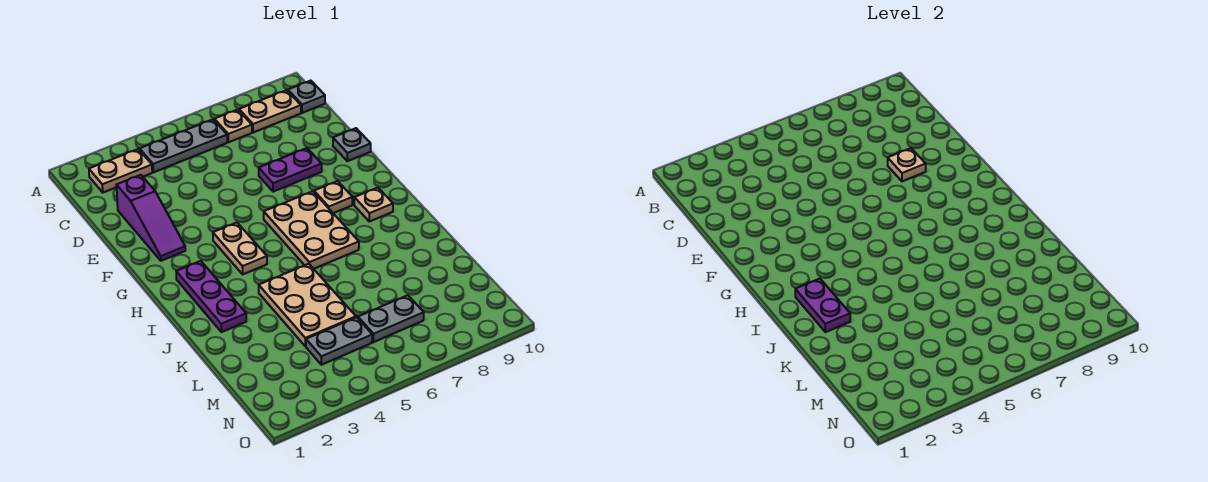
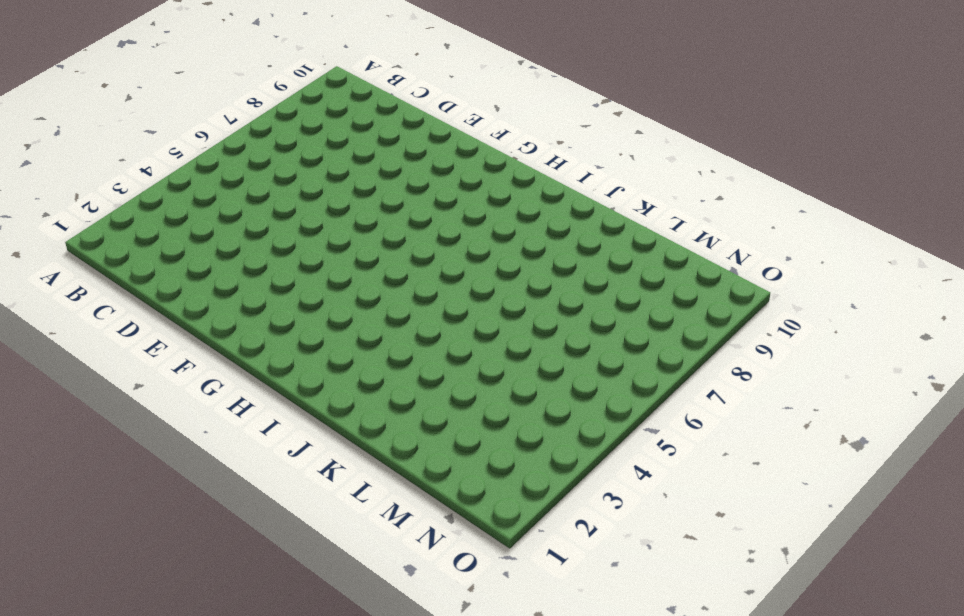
none -> tan 1x2 plate [89,149,152,193]
none -> grey 1x3 plate [140,120,227,172]
none -> tan 1x1 plate [214,110,252,142]

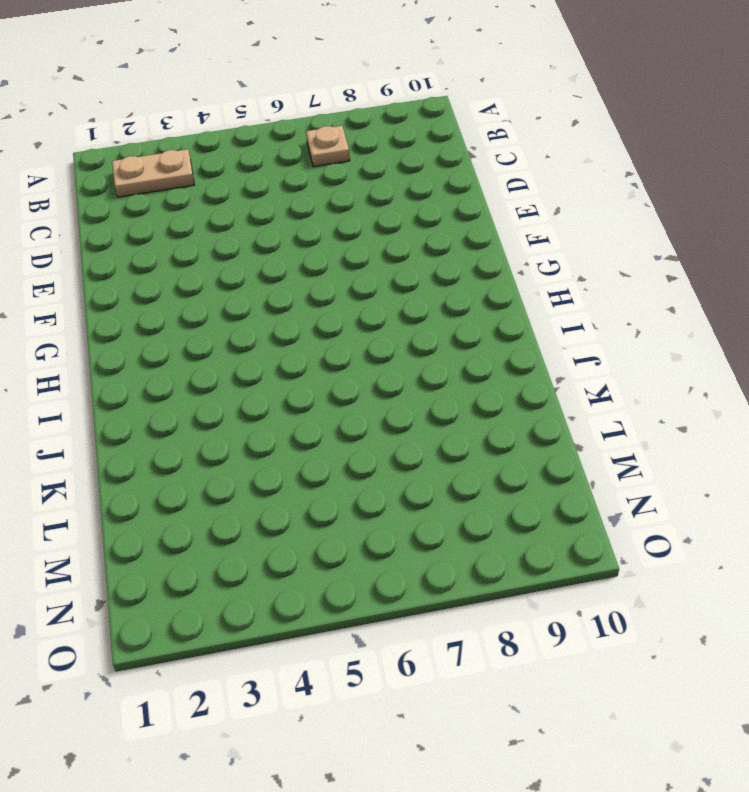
none -> grey 1x3 plate [140,120,227,172]
none -> tan 1x2 plate [239,90,301,132]
none -> grey 1x1 plate [288,81,325,113]

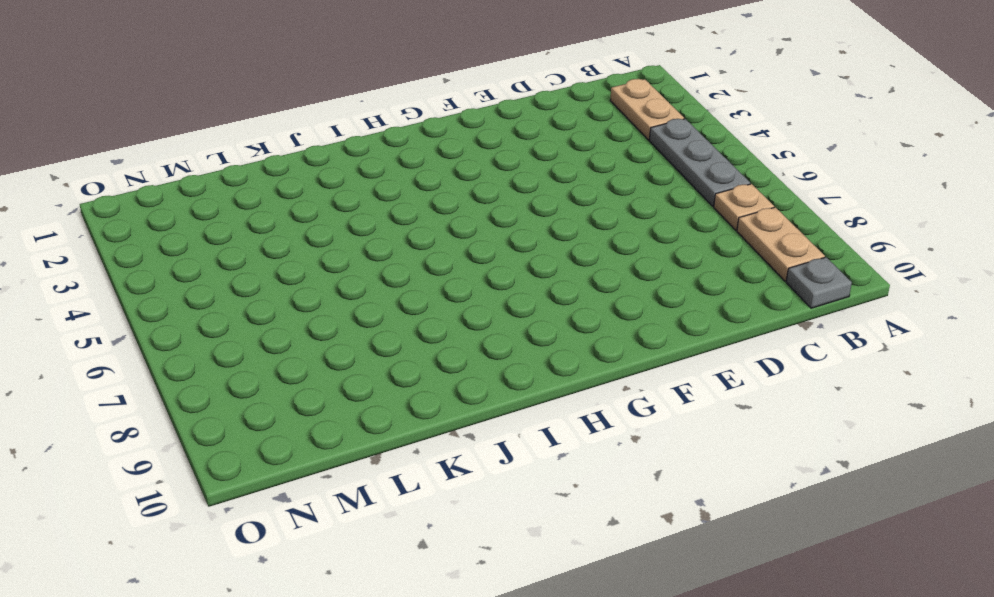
none -> purple 1x3 slope [117,175,185,261]
none -> purple 1x2 plate [259,148,322,192]
none -> grey 1x1 plate [333,128,371,161]

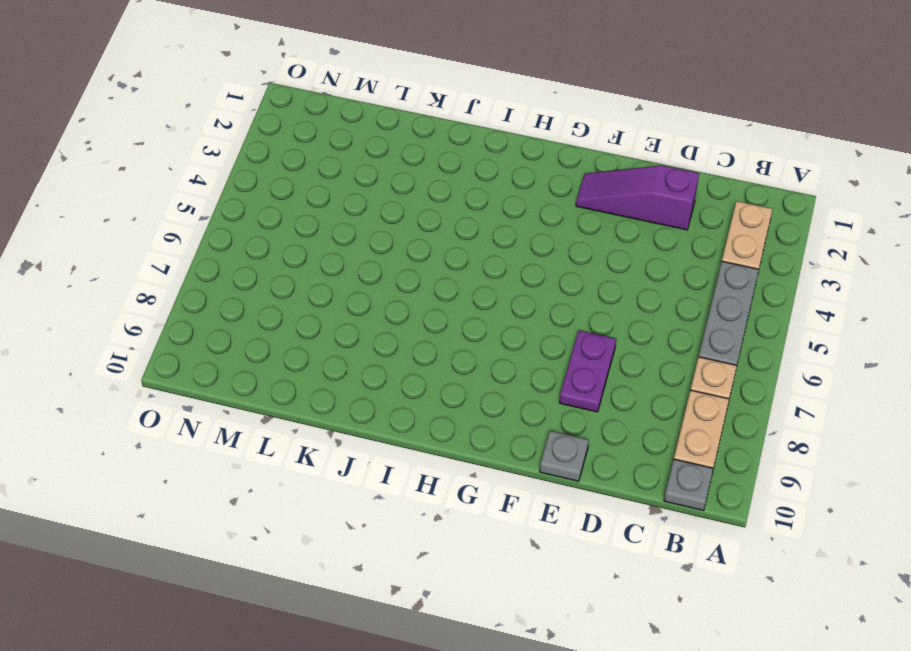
none -> tan 1x2 plate [213,223,267,274]
none -> tan 2x3 plate [264,191,359,269]
none -> tan 1x1 plate [314,181,353,213]

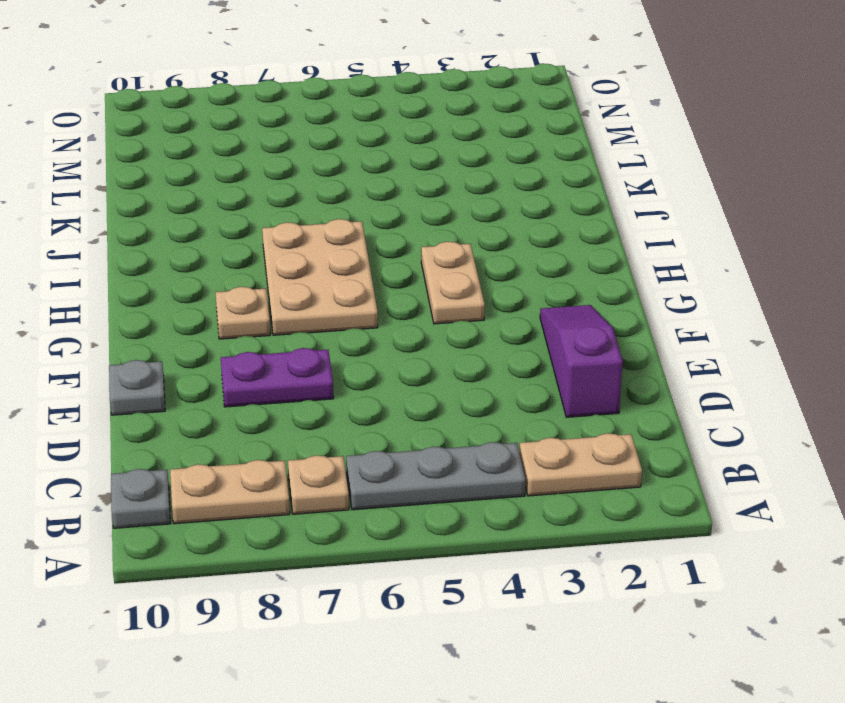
none -> purple 1x3 plate [176,261,246,332]
none -> tan 1x1 plate [354,188,393,221]
none -> tan 2x3 plate [259,264,356,346]

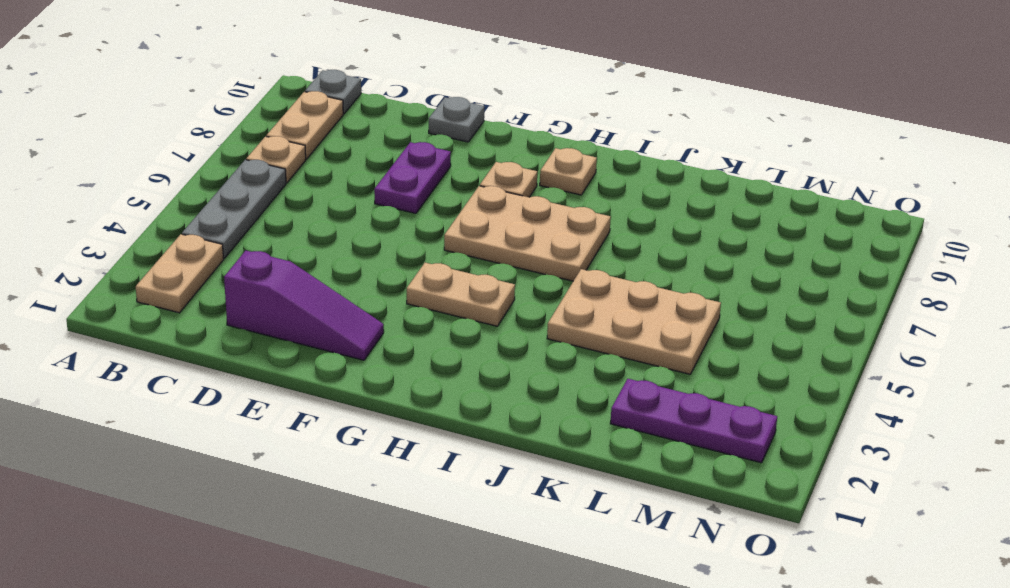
purple 1x3 plate [610,379,777,463] -> purple 1x3 plate moved to [176,261,246,332]
none -> grey 1x2 plate [306,317,372,365]
none -> grey 1x2 plate [358,295,424,342]
none -> tan 1x1 plate [888,148,926,181]

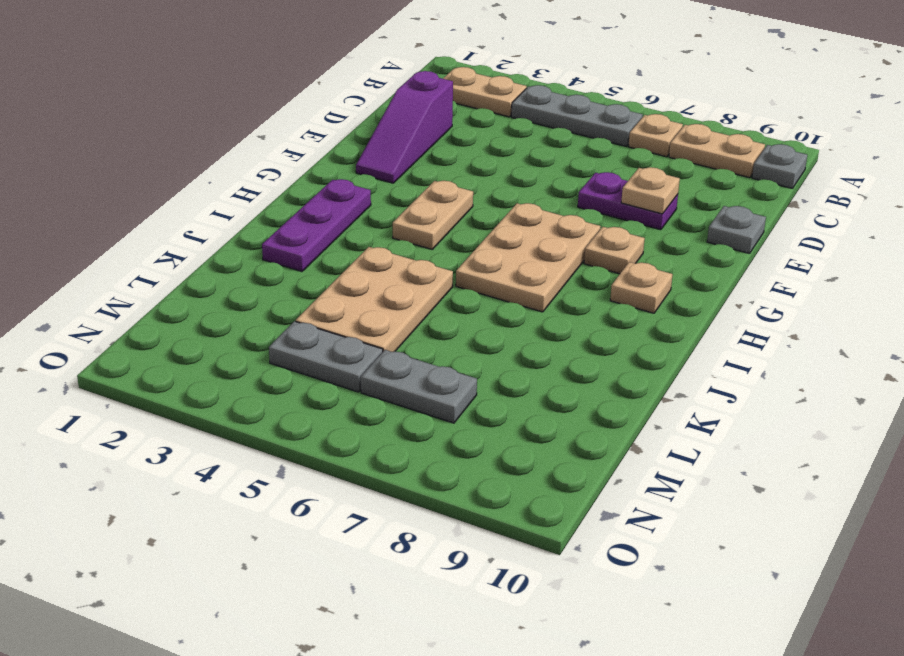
none -> purple 1x2 plate [795,279,850,332]

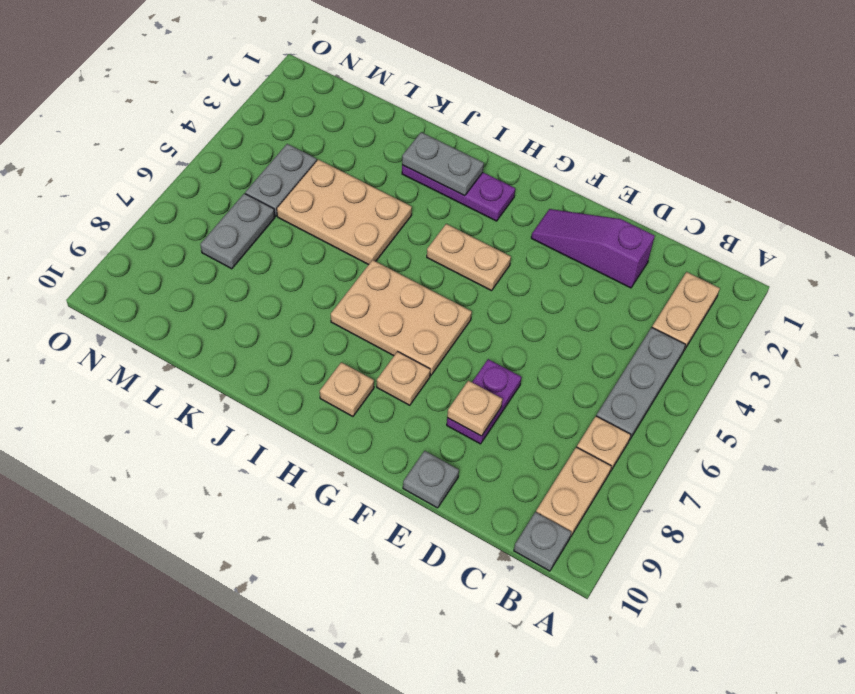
grey 1x2 plate [402,132,484,196] -> purple 1x2 plate [795,279,850,332]

